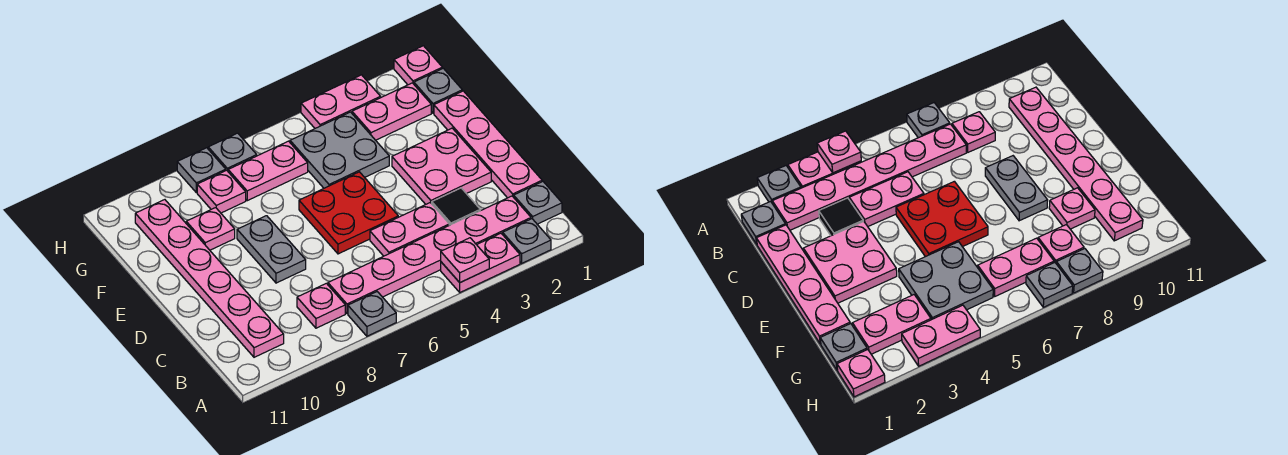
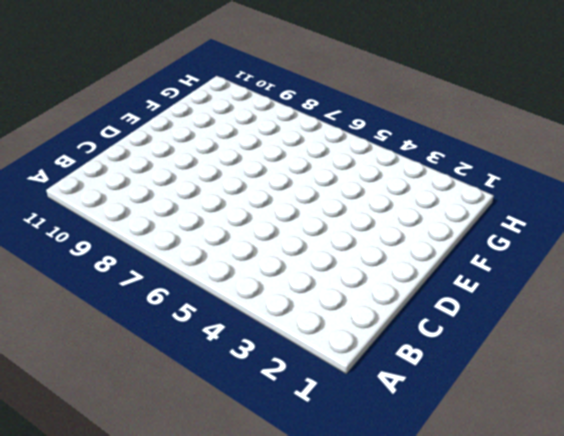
none -> grey 1x1 plate [503,219,551,263]
none -> pink 1x2 plate [441,233,520,292]
none -> grey 1x1 plate [348,292,396,336]

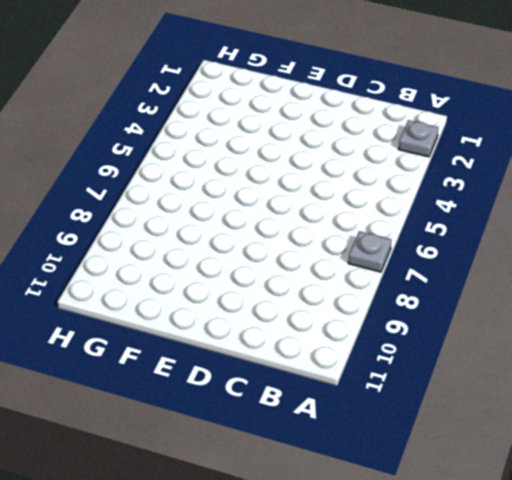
none -> pink 1x2 plate [441,233,520,292]
none -> grey 1x1 plate [514,182,562,224]
none -> pink 1x6 plate [328,196,531,314]

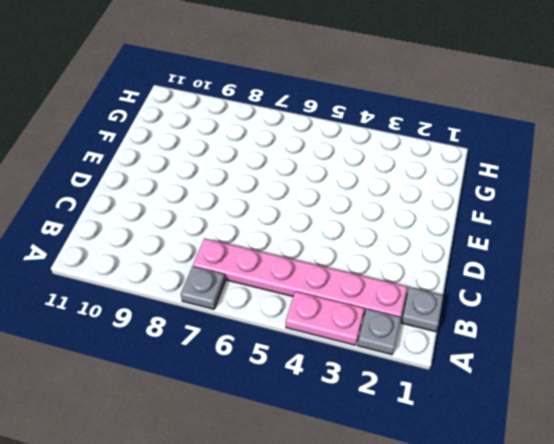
none -> pink 1x1 plate [297,283,345,328]
none -> pink 1x6 plate [135,200,284,357]
none -> pink 1x4 plate [434,91,542,198]

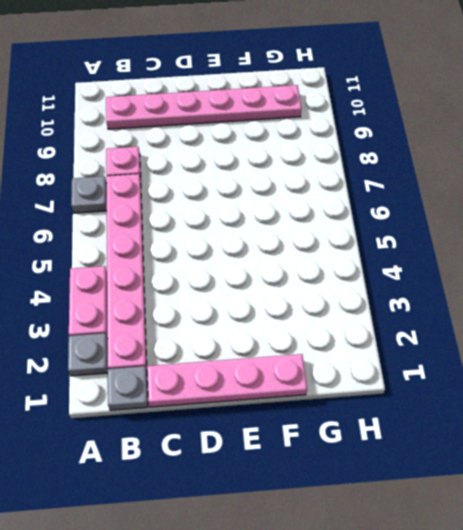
none -> black 1x1 tile [432,188,480,225]
none -> pink 1x2 plate [370,203,449,256]
none -> pink 2x2 plate [392,128,491,204]

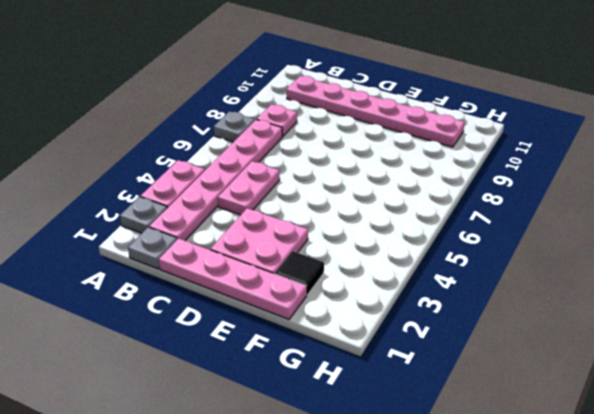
black 1x1 tile [275,251,324,295] -> black 1x1 tile moved to [432,188,480,225]
none -> red 2x2 plate [299,172,398,254]
none -> grey 1x2 plate [237,216,306,283]
none -> grey 2x2 plate [290,112,389,188]

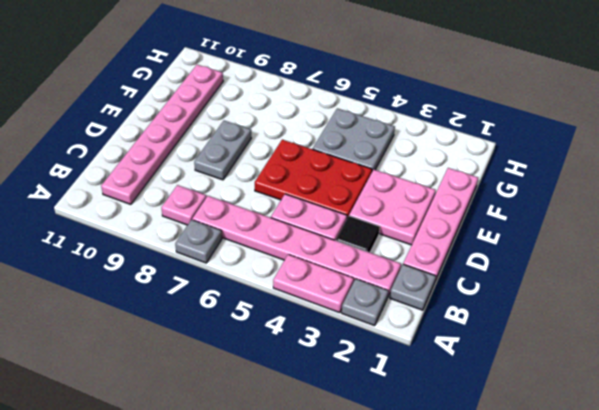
red 2x3 plate [255,140,372,218] -> red 2x2 plate [299,172,398,254]
none -> pink 1x1 plate [186,208,235,250]
none -> grey 1x1 plate [414,68,462,113]
none -> pink 1x2 plate [352,83,431,140]

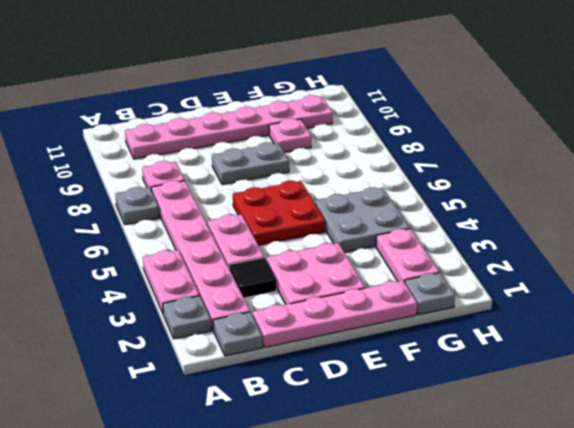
none -> pink 1x2 plate [228,141,308,201]
none -> pink 1x1 plate [197,170,246,213]
none -> pink 1x1 plate [394,46,442,85]

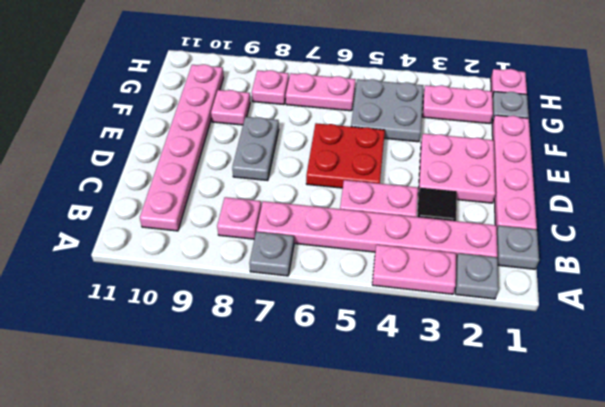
none -> pink 1x2 plate [301,75,381,128]
none -> grey 1x1 plate [208,133,257,171]
none -> grey 1x1 plate [177,148,226,193]

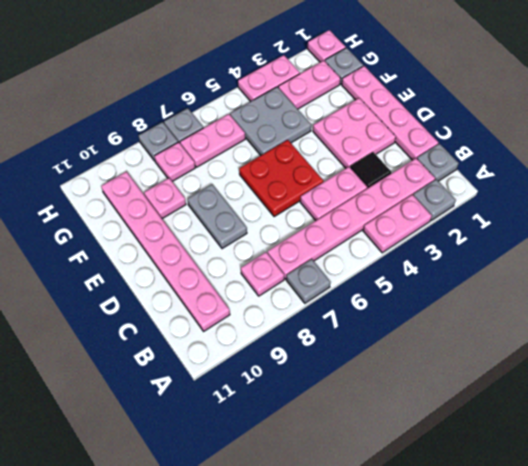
none -> pink 1x1 plate [441,238,489,282]

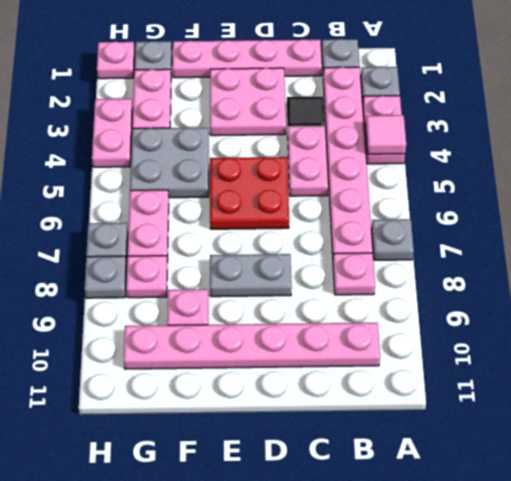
pink 1x1 tile [366,115,406,154] -> pink 1x1 plate [441,238,489,282]

